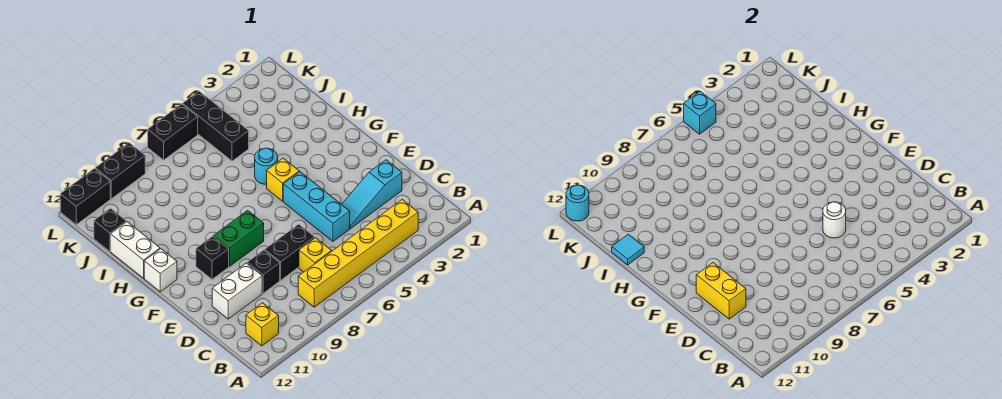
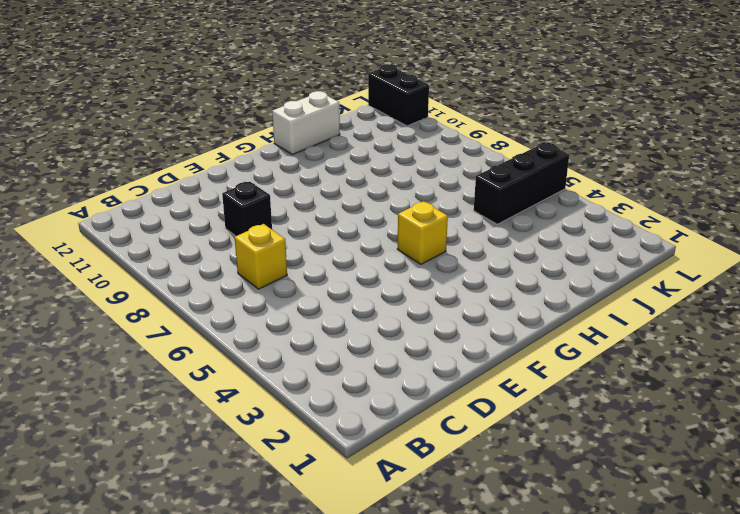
none -> yellow 1x6 brick [298,200,418,307]
none -> yellow 1x1 brick [246,303,279,346]
none -> cyan 1x3 slope [341,160,402,229]

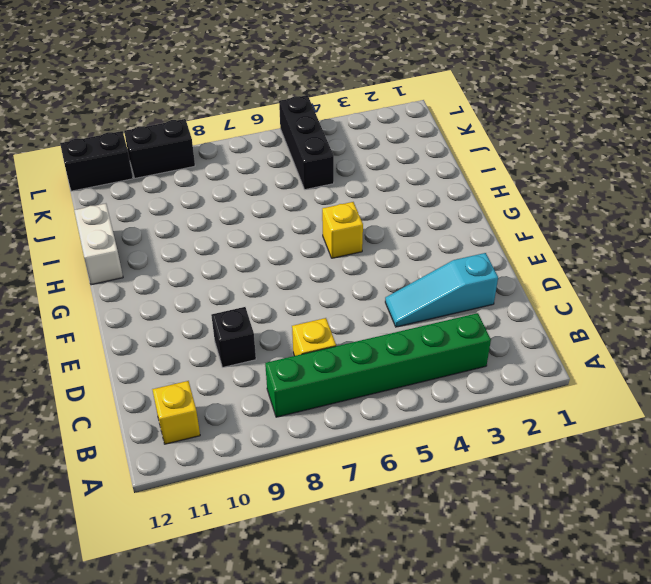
green 1x6 brick [265,313,491,417] -> yellow 1x6 brick [298,200,418,307]
none -> cyan 1x3 brick [283,172,350,241]
none -> black 1x2 brick [265,224,315,280]
none -> white 1x2 brick [212,263,262,319]

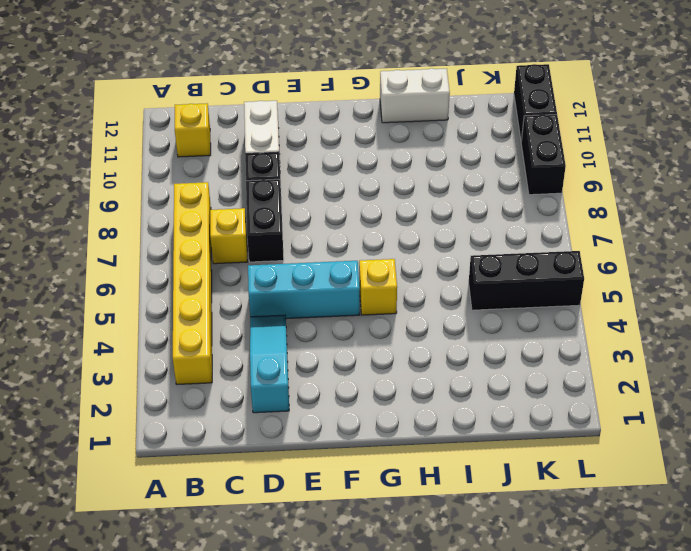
none -> green 1x2 brick [214,210,264,266]
none -> black 1x1 brick [196,236,229,279]
none -> white 1x1 brick [144,249,177,292]

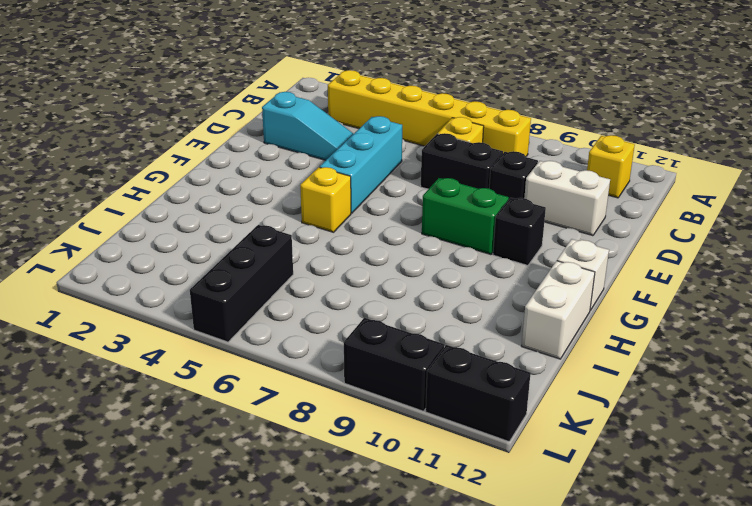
none -> cyan 1x1 round brick [255,148,278,184]
none -> black 1x1 brick [94,208,127,251]
none -> black 1x2 brick [148,104,198,160]

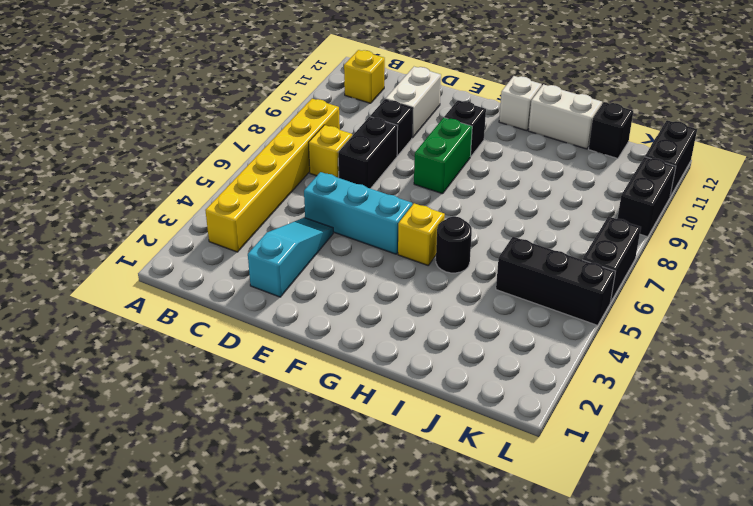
black 1x1 round brick [436,217,472,273] -> cyan 1x1 round brick [255,148,278,184]
none -> white 1x1 round brick [823,202,846,238]
none -> yellow 1x2 brick [696,263,746,319]
none -> cyan 1x1 tile [612,234,644,265]

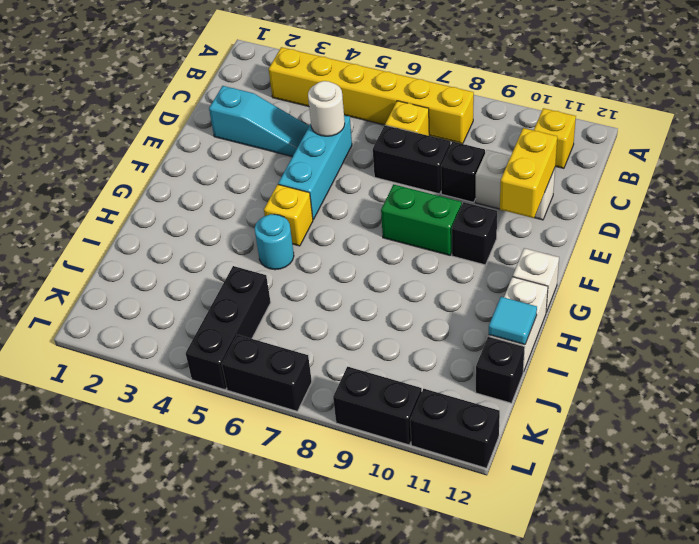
none -> cyan 1x1 brick [684,91,716,134]
none -> cyan 1x1 round brick [566,185,589,221]

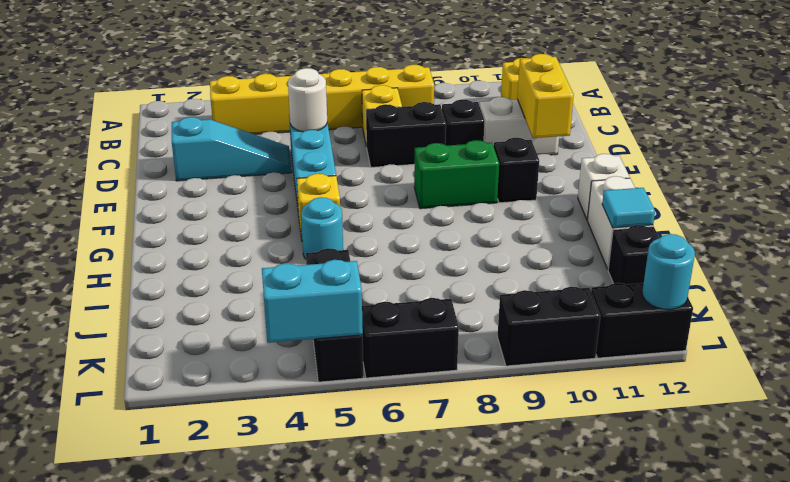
cyan 1x2 brick [262,260,363,343] -> cyan 1x1 brick [684,91,716,134]

